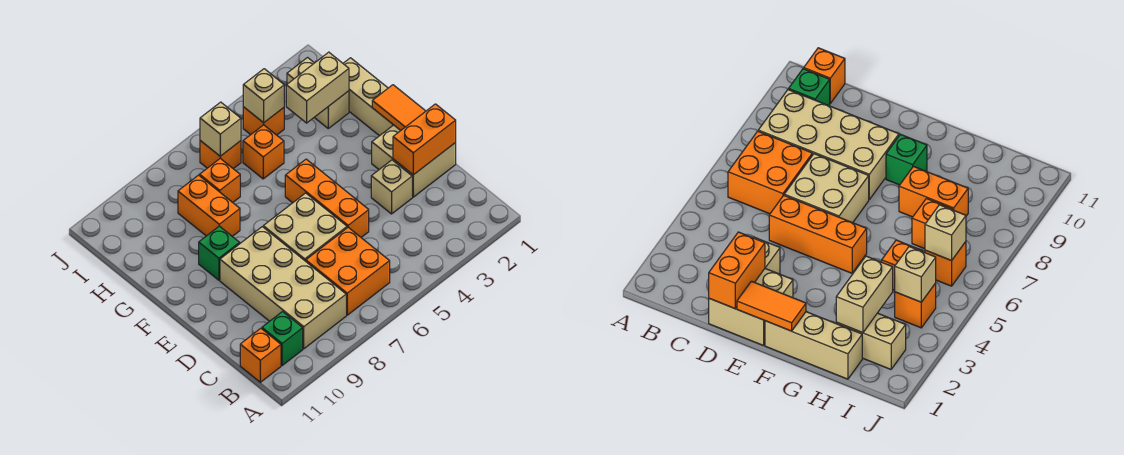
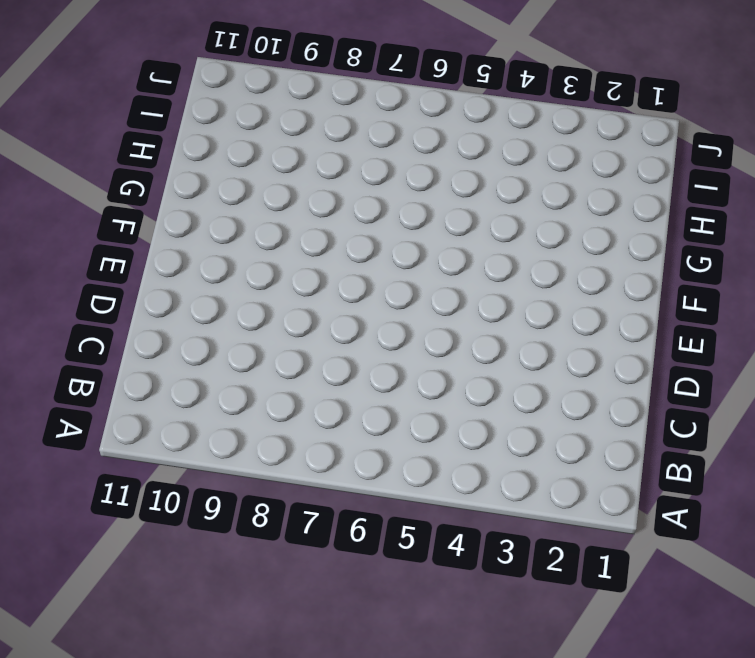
none -> orange 2x2 brick [306,227,390,315]
none -> tan 2x4 brick [220,227,346,349]
none -> green 1x1 brick [262,312,303,366]

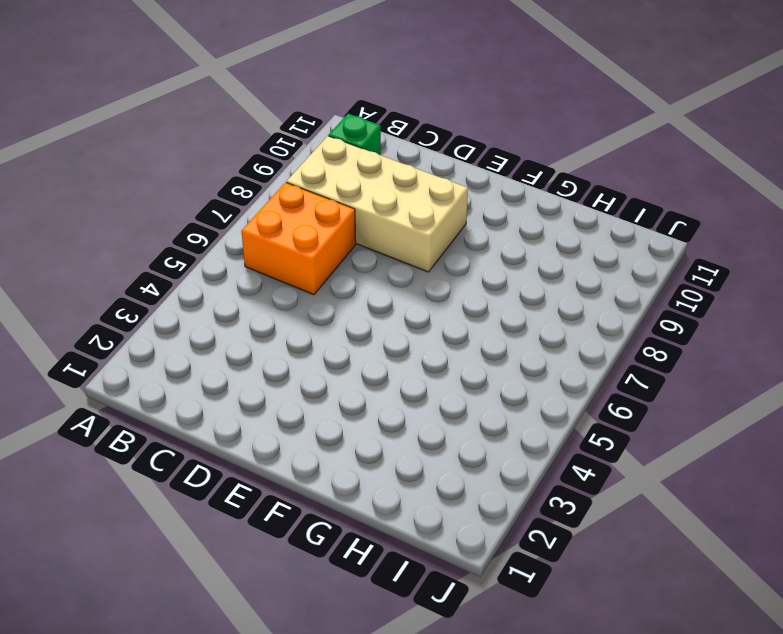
none -> orange 1x1 brick [240,328,281,382]
none -> tan 2x2 brick [372,125,456,197]
none -> tan 1x1 brick [371,160,412,214]

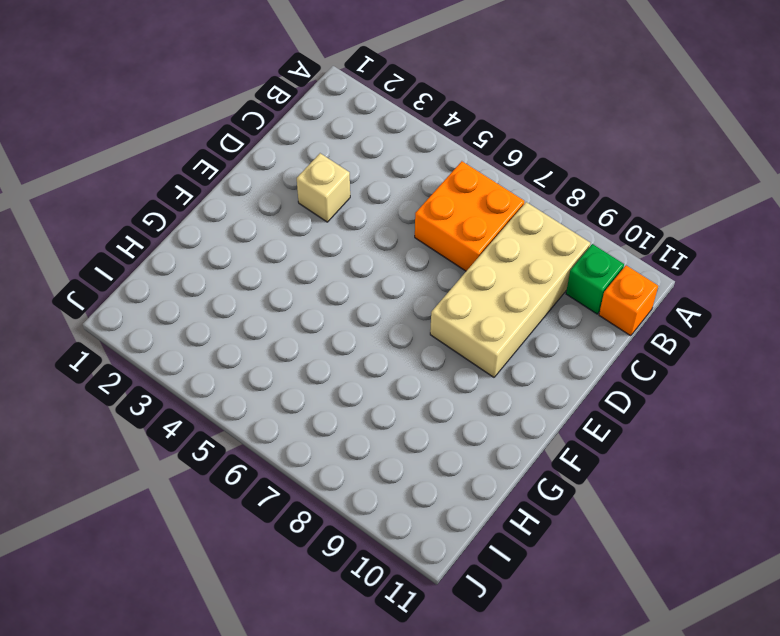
none -> tan 2x2 brick [372,125,456,197]
none -> orange 1x3 brick [285,159,369,237]
none -> tan 2x2 brick [263,193,347,261]

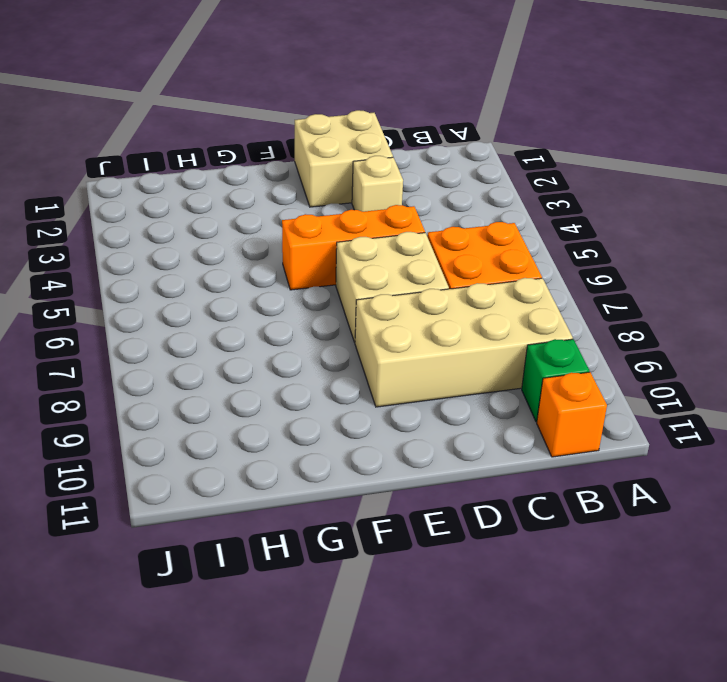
none -> tan 1x3 brick [343,58,393,136]
none -> green 1x1 brick [199,226,240,280]
none -> orange 1x2 brick [178,175,240,236]

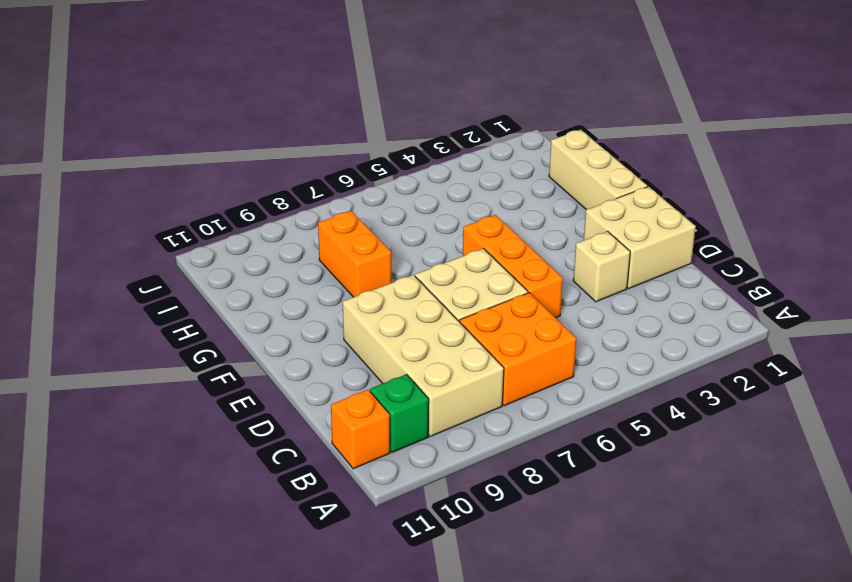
none -> green 1x1 brick [199,226,240,280]
none -> tan 1x2 brick [287,58,349,128]
none -> orange 1x1 brick [243,125,284,179]

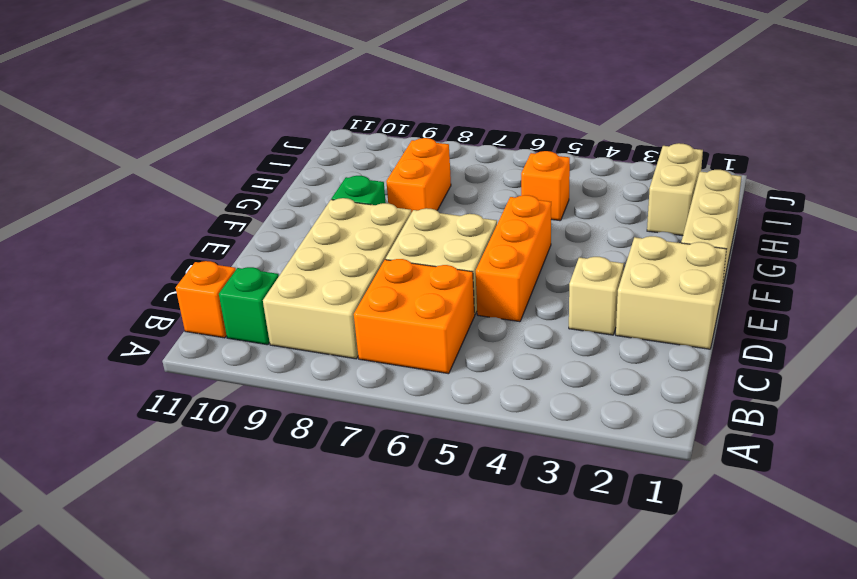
none -> orange 1x1 brick [200,158,240,202]
none -> orange 1x1 brick [243,107,284,135]
none -> orange 1x1 brick [200,141,241,169]

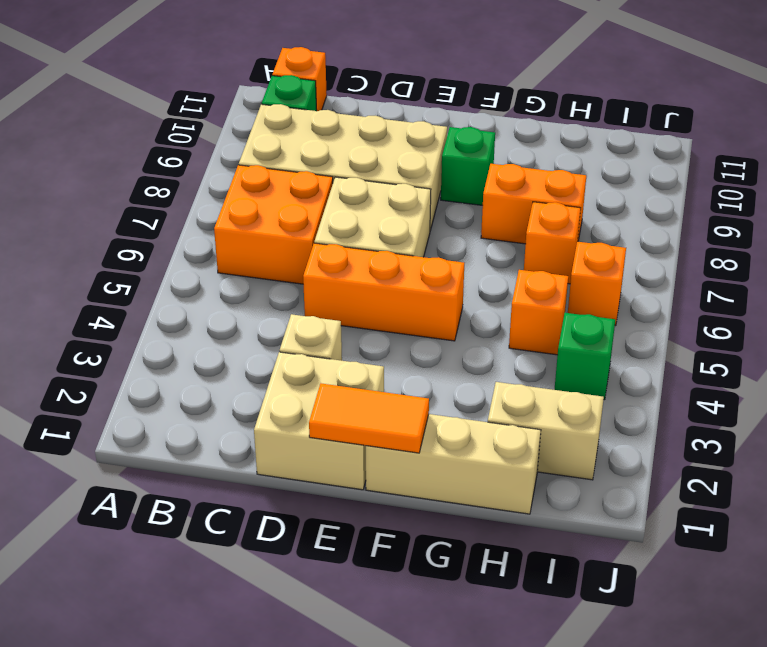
green 1x1 brick [554,313,615,400] -> orange 1x1 brick [243,107,284,135]
none -> orange 1x2 brick [393,104,456,175]
none -> tan 1x2 brick [286,52,349,123]
none -> tan 1x1 brick [243,69,284,123]

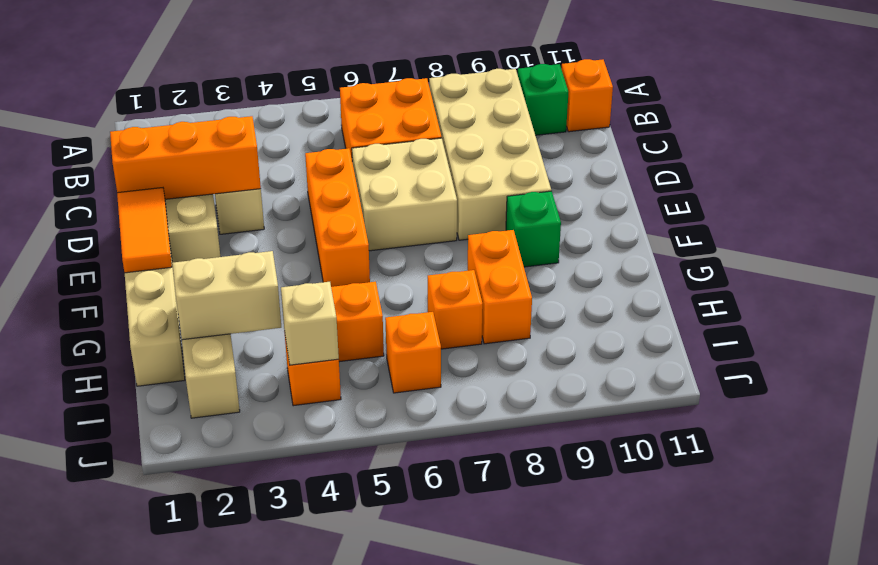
orange 1x3 brick [110,116,261,199] -> orange 1x2 brick [393,104,456,175]
none -> tan 1x1 brick [200,102,241,156]

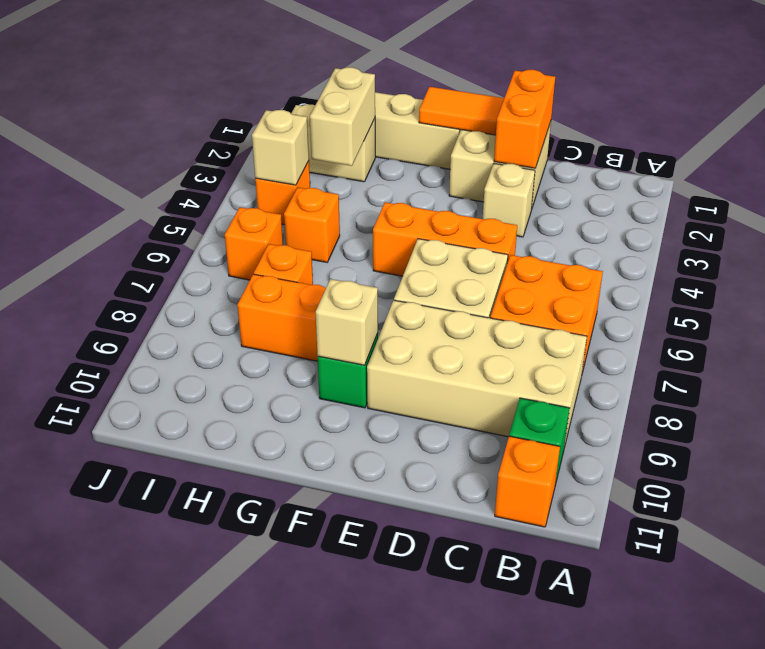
tan 1x1 brick [316,279,378,365] -> tan 1x1 brick moved to [200,102,241,156]

